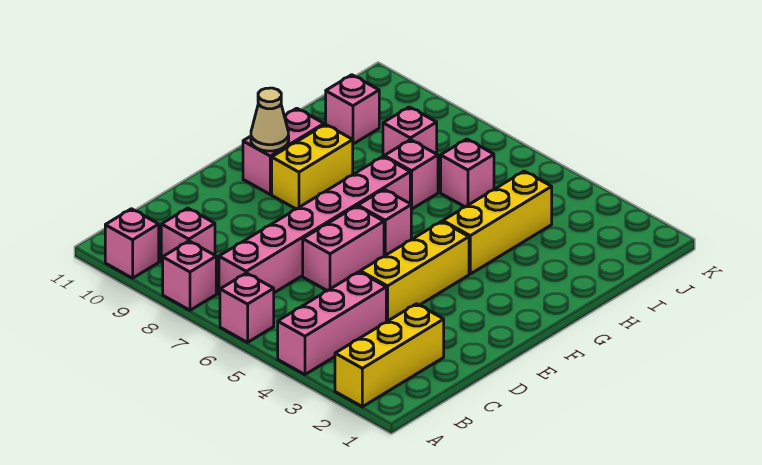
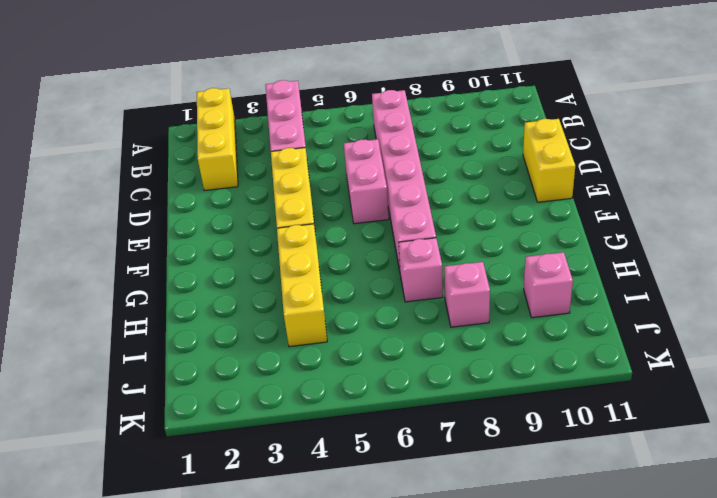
yellow 1x2 brick [523,119,575,202] -> yellow 1x2 brick moved to [272,124,353,209]
none -> pink 1x1 brick [220,273,274,342]
none -> pink 1x1 brick [163,241,216,310]
none -> pink 1x1 brick [105,209,159,278]

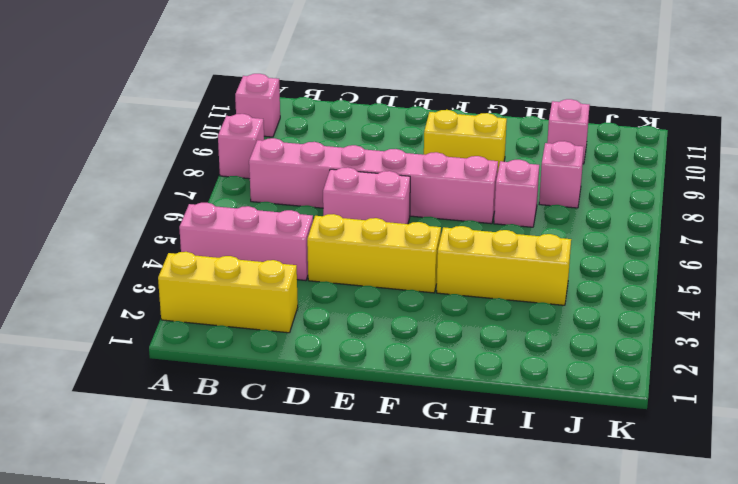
none -> pink 1x1 brick [220,273,274,342]
none -> pink 1x1 brick [161,208,215,263]
none -> pink 1x1 brick [358,189,411,256]

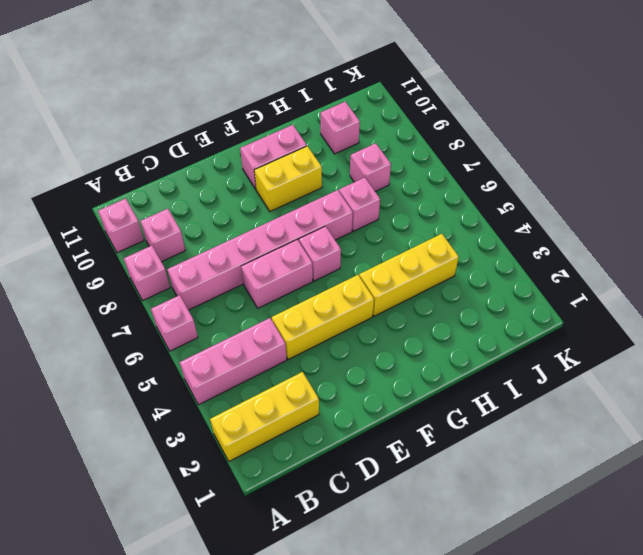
none -> pink 1x1 brick [441,139,494,207]
none -> tan 1x1 cone [251,88,289,151]

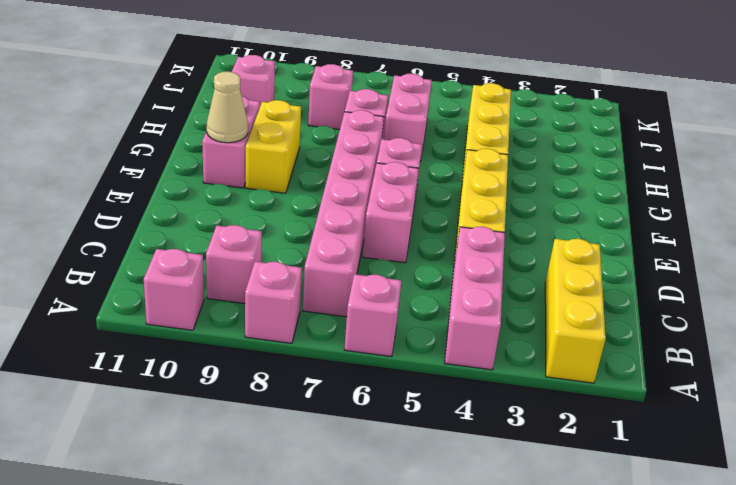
pink 1x2 brick [384,74,432,162] -> pink 1x1 brick [441,139,494,207]

